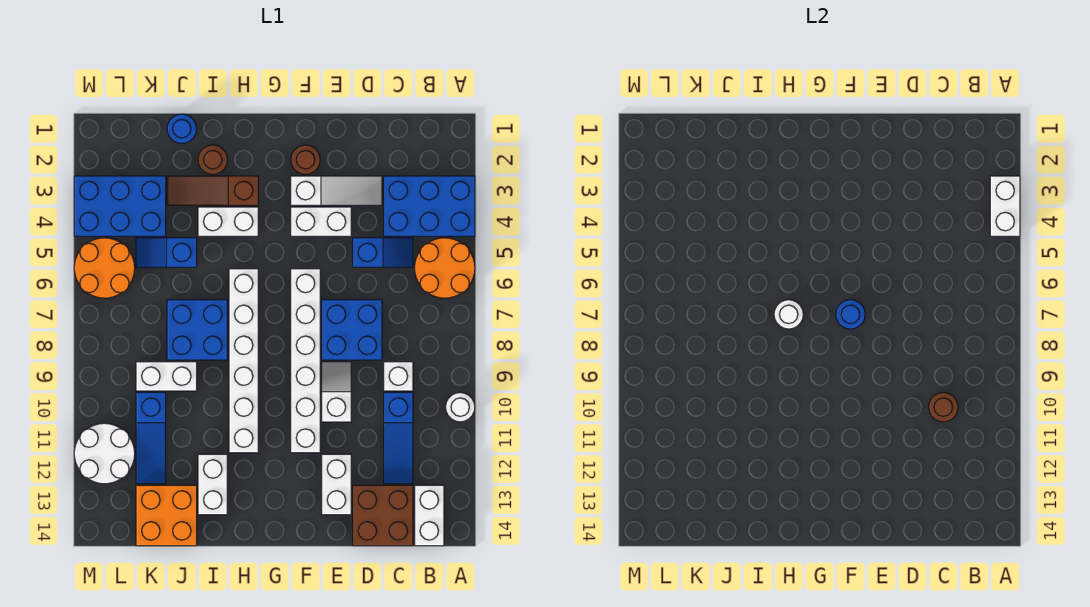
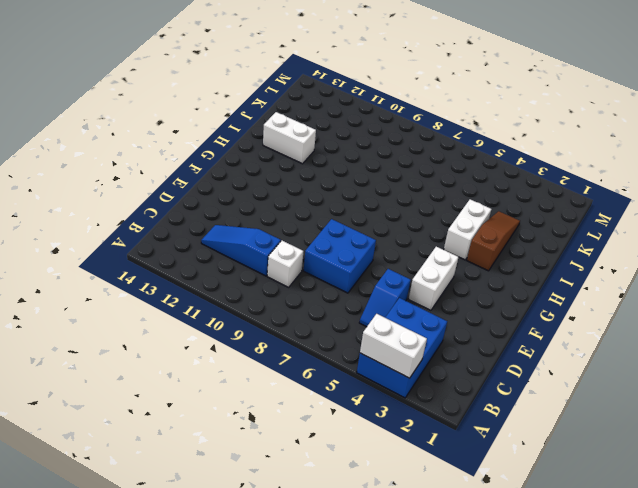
none -> orange 2x2 round brick [415,238,475,298]
none -> white 1x1 round brick [446,392,475,422]
none -> white 1x2 brick [415,485,444,546]
none -> brown 2x2 brick [353,485,413,546]

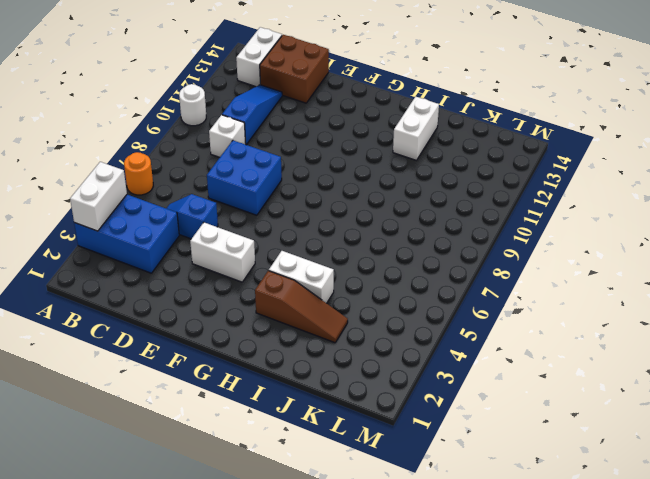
orange 1x1 round brick [124,152,153,195] -> orange 2x2 round brick [415,238,475,298]
none -> white 1x3 slope [291,176,382,205]
none -> white 1x2 slope [322,362,351,422]
none -> white 1x2 brick [322,454,351,515]
none -> brown 1x1 round brick [291,145,320,174]

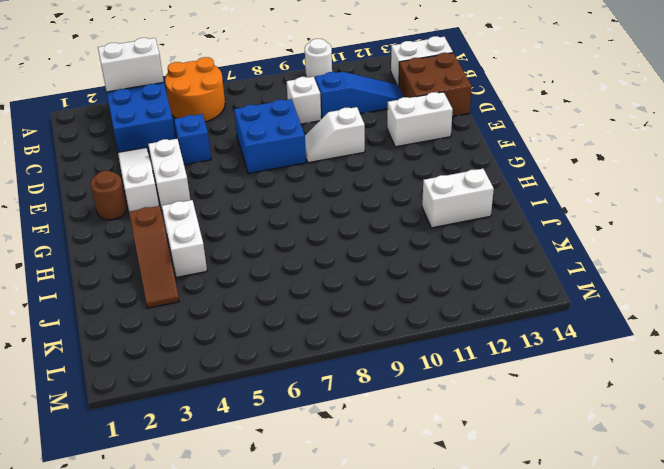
none -> white 1x6 brick [291,269,320,453]
none -> white 1x6 brick [229,269,258,453]
none -> brown 1x1 round brick [198,145,227,174]
none -> blue 2x2 brick [167,300,227,360]

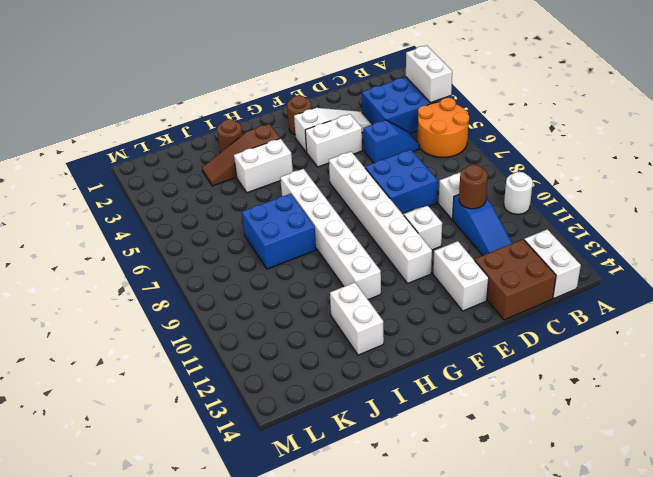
none -> blue 1x1 round brick [167,114,196,143]
none -> blue 1x2 slope [136,238,197,267]
none -> white 1x2 brick [136,362,197,391]
none -> orange 2x2 brick [136,485,197,546]

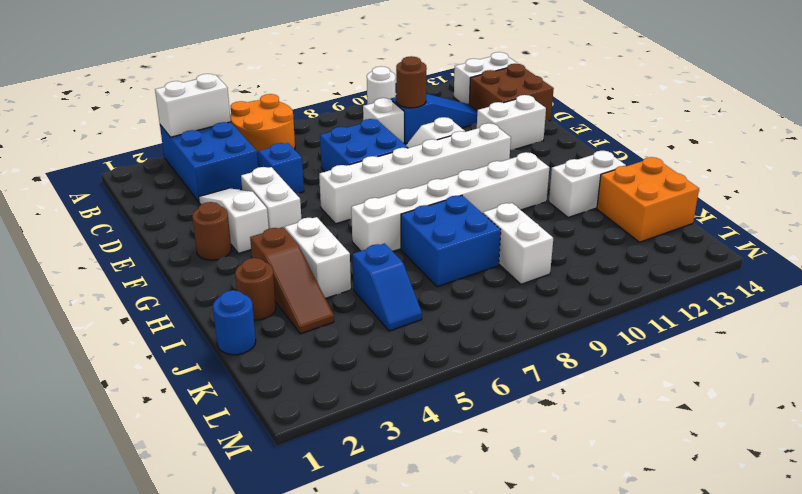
none -> blue 2x3 brick [74,176,166,236]
none -> blue 1x3 slope [136,392,166,484]
none -> orange 2x2 round brick [74,238,135,298]
none -> white 2x2 round brick [74,423,135,484]

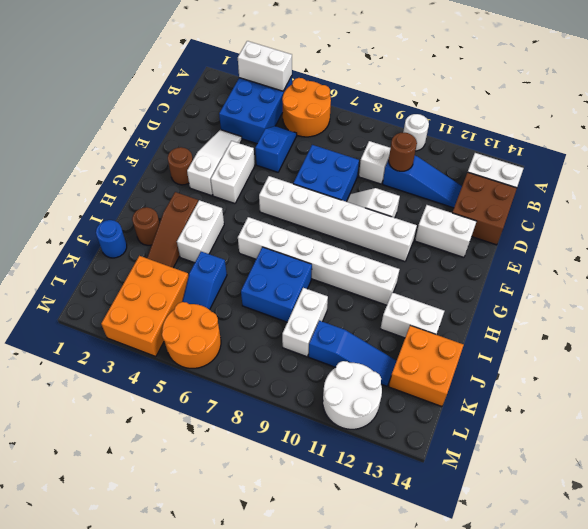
orange 2x3 brick [101,256,189,357] -> blue 2x3 brick [74,176,166,236]
none -> blue 1x1 round brick [836,300,865,329]
none -> white 1x1 round brick [774,300,803,329]

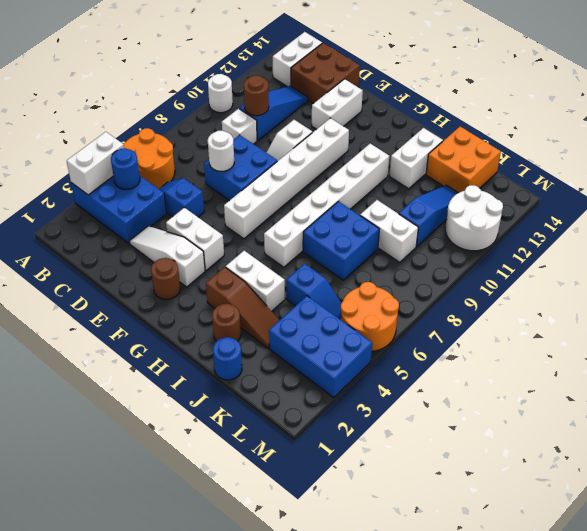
blue 1x1 round brick [111,148,140,189] -> blue 1x1 round brick moved to [836,300,865,329]
white 1x1 round brick [208,131,234,171] -> white 1x1 round brick moved to [774,300,803,329]

